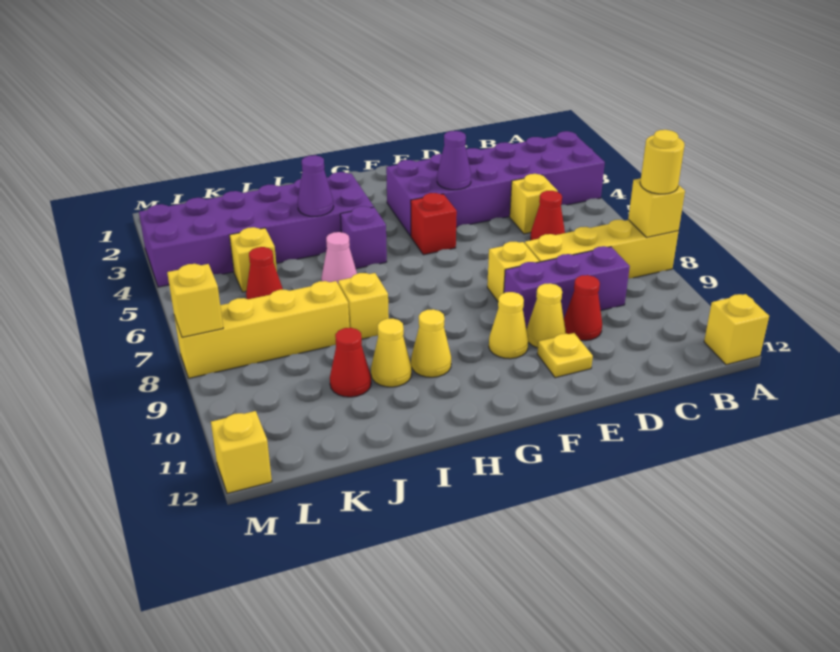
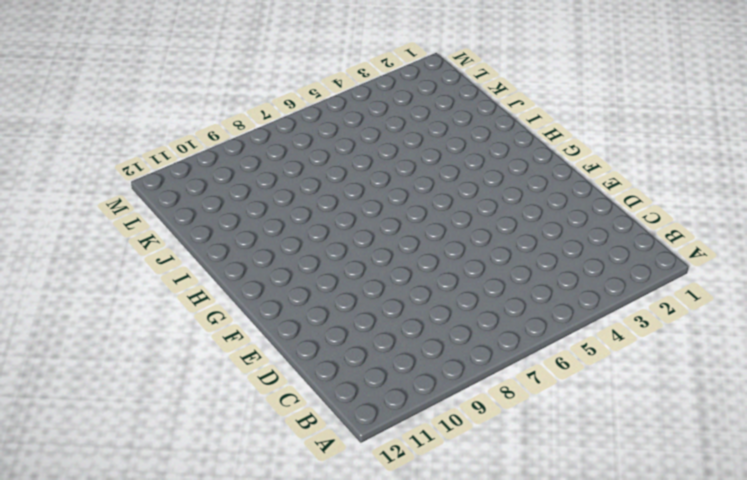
none -> purple 2x6 brick [386,131,605,236]
none -> yellow 1x4 brick [525,220,679,278]
none -> yellow 1x1 brick [704,294,769,365]

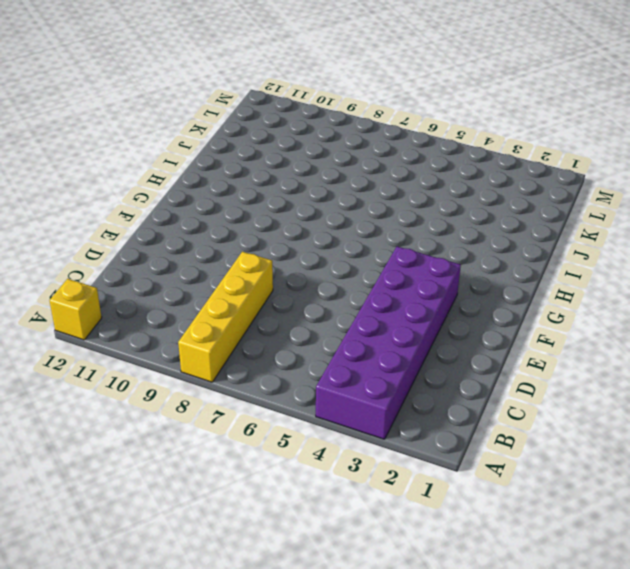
none -> yellow 1x1 brick [510,174,558,234]
none -> red 1x1 cone [530,191,565,240]
none -> purple 1x3 brick [504,246,630,328]

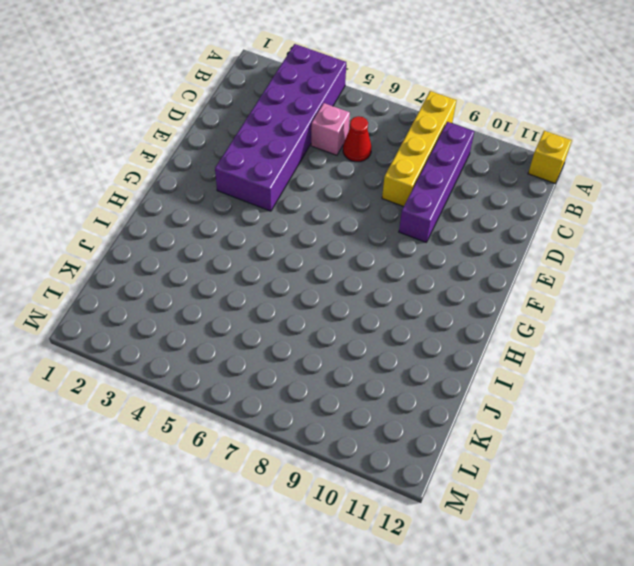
purple 1x4 brick [399,122,474,242] -> purple 1x3 brick [504,246,630,328]
pink 1x1 brick [311,103,350,155] -> yellow 1x1 brick [510,174,558,234]
none -> red 1x1 cone [564,275,602,341]
none -> yellow 1x1 brick [487,242,539,301]
none -> yellow 1x1 cone [527,283,566,348]

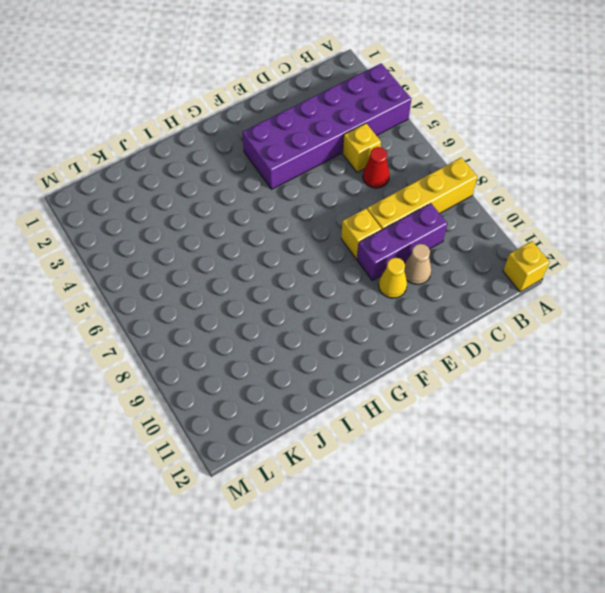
tan 1x1 cone [404,244,431,284] -> red 1x1 cone [564,275,602,341]
none -> yellow 1x1 plate [537,333,593,378]
none -> red 1x1 brick [411,193,457,255]
none -> yellow 1x1 cone [489,292,528,359]

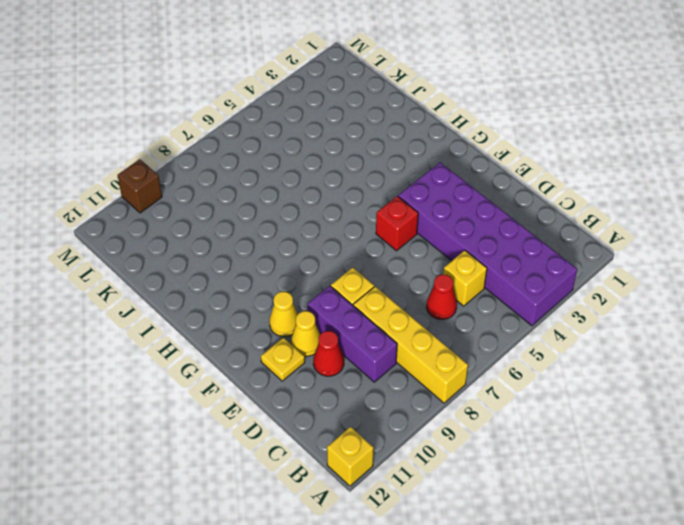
brown 1x1 brick [118,159,162,213] -> none
none -> purple 2x6 brick [139,172,374,287]
none -> purple 1x1 brick [340,206,387,269]
none -> yellow 1x1 cone [411,309,451,377]

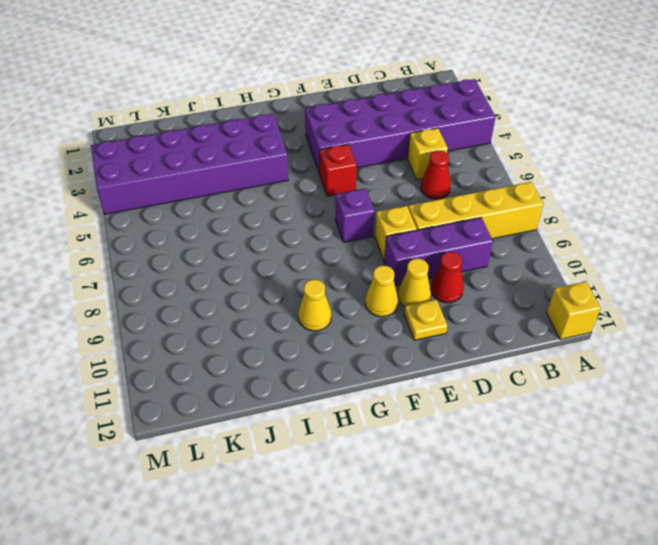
purple 1x1 brick [335,188,375,242] -> purple 1x1 brick moved to [340,206,387,269]
none -> pink 1x1 cone [321,232,357,283]
none -> yellow 1x1 brick [338,273,389,339]
none -> yellow 1x1 cone [371,318,412,387]

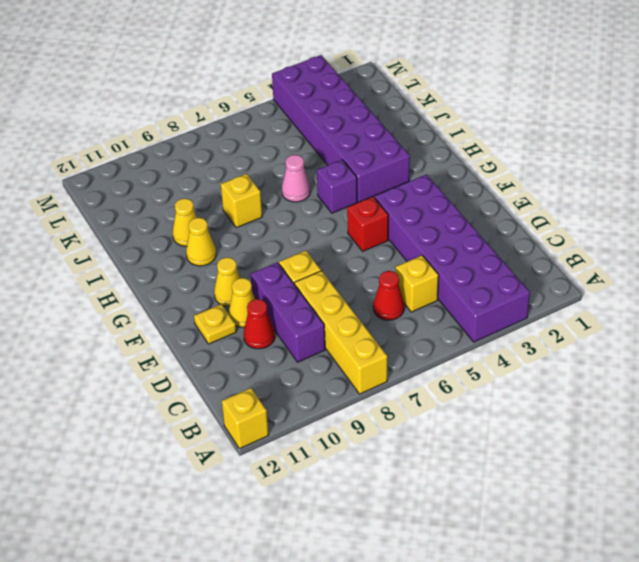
none -> yellow 1x4 brick [174,281,349,378]
none -> red 1x1 cone [330,328,371,397]
none -> yellow 1x1 brick [230,227,277,292]

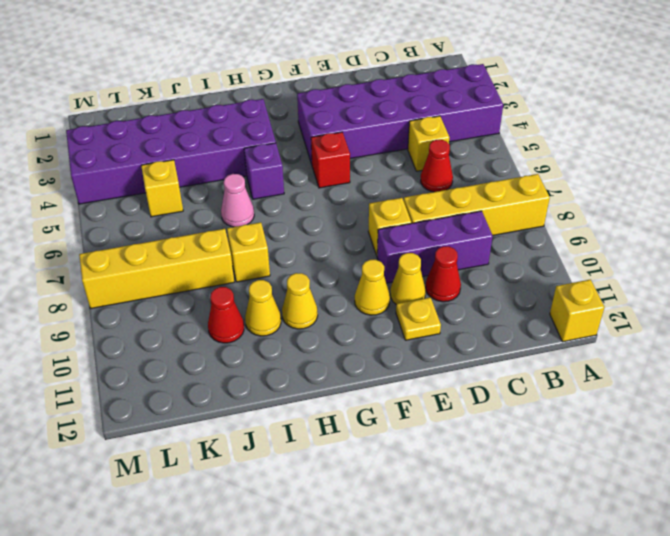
none -> red 1x1 cone [246,247,283,299]
none -> yellow 1x1 brick [211,411,272,494]
none -> yellow 1x1 brick [628,178,685,237]

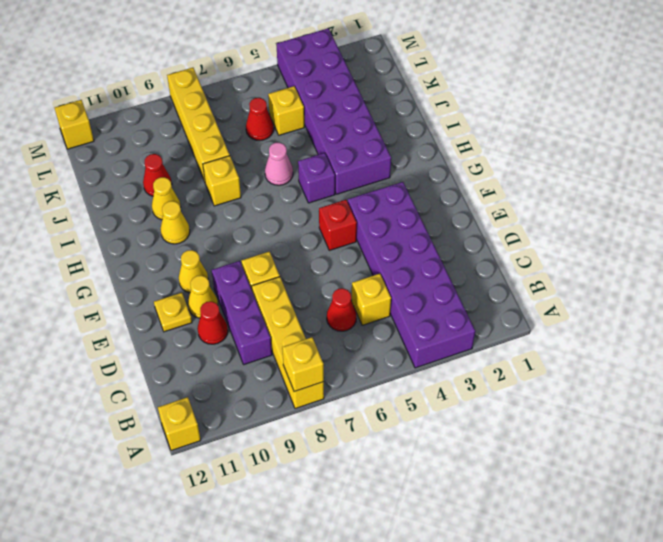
none -> purple 1x1 cone [437,131,471,190]
none -> purple 1x1 cone [298,155,334,216]
none -> yellow 1x1 brick [167,264,223,337]

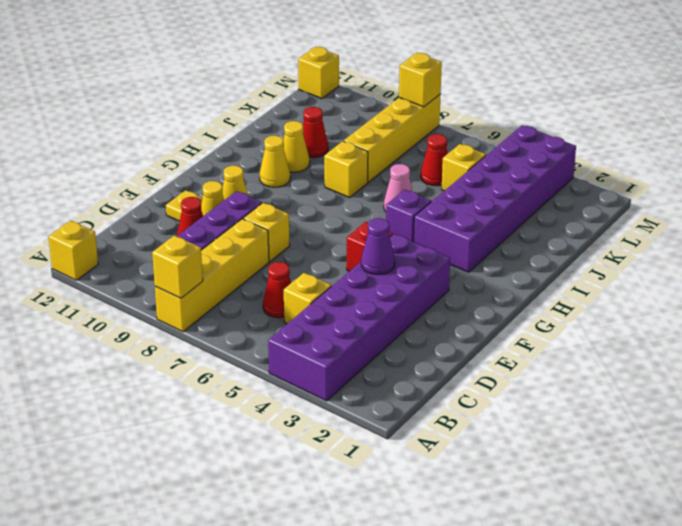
none -> purple 1x1 cone [298,155,334,216]
none -> yellow 1x1 round brick [640,130,685,194]

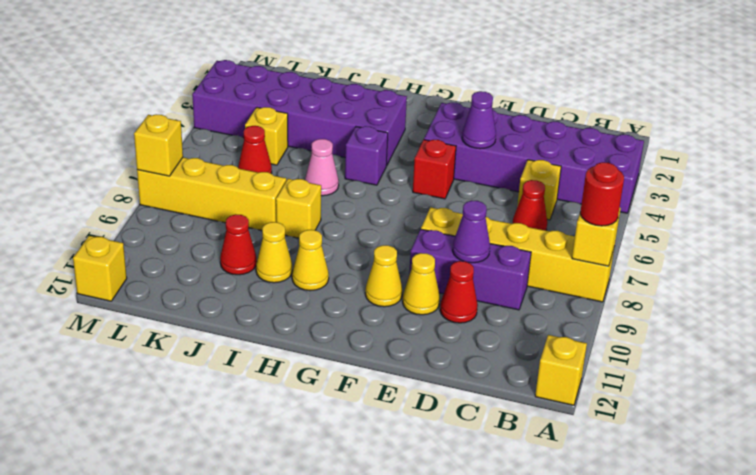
red 1x1 round brick [580,162,624,226] -> yellow 1x1 round brick [640,130,685,194]
purple 1x1 cone [453,200,490,263] -> purple 1x1 cone moved to [298,155,334,216]
none -> yellow 1x1 plate [537,333,593,378]

